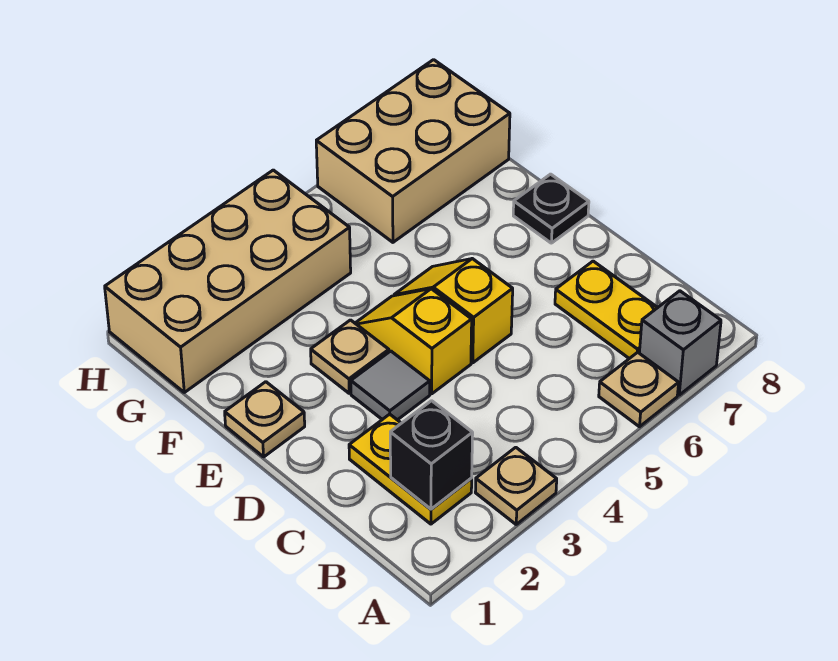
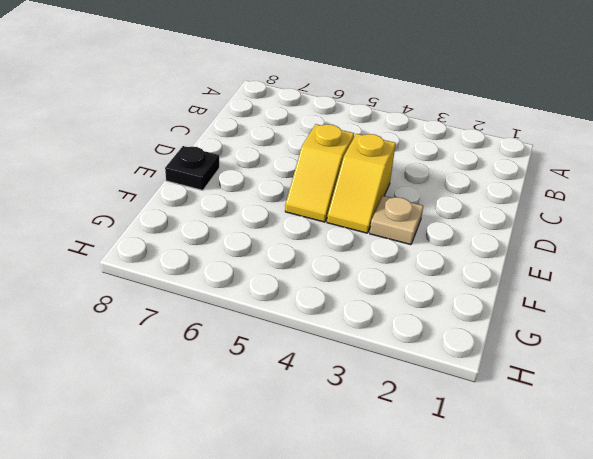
none -> tan 1x1 plate [475,447,557,524]
none -> tan 1x1 plate [599,352,679,427]
none -> grey 1x1 brick [639,291,721,395]

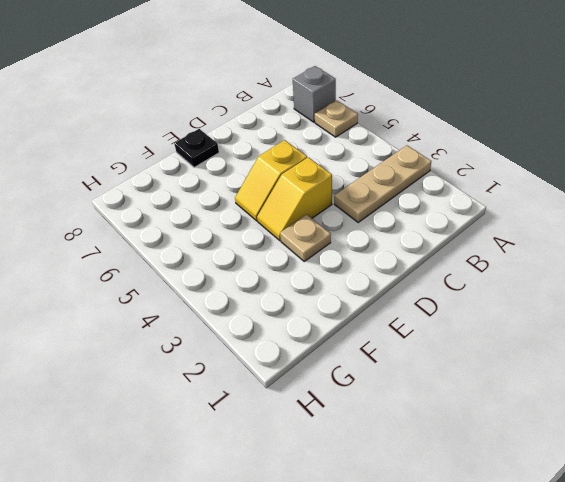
tan 1x3 plate [334,145,431,222] -> tan 1x1 plate [475,447,557,524]
none -> yellow 1x2 plate [349,414,472,524]
none -> yellow 1x2 plate [555,261,658,359]
none -> grey 1x1 tile [351,351,430,420]

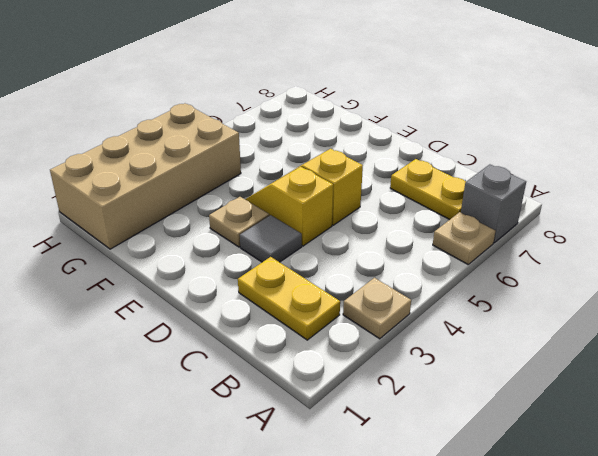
none -> tan 1x1 plate [225,382,305,457]
none -> black 1x1 plate [513,174,589,243]
none -> tan 2x3 brick [316,60,510,242]

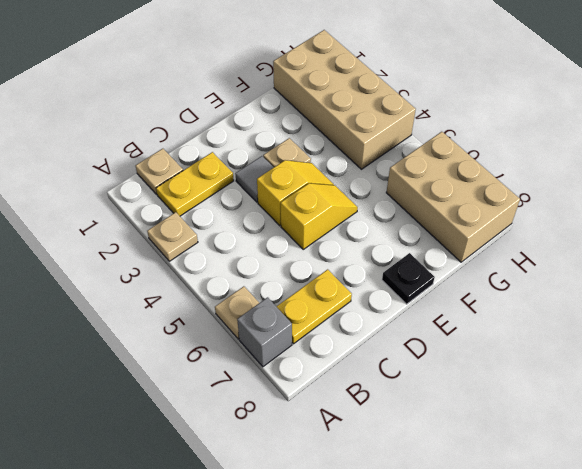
tan 1x1 plate [135,149,183,194] -> tan 1x1 plate moved to [225,382,305,457]
none -> black 1x1 brick [390,401,473,509]

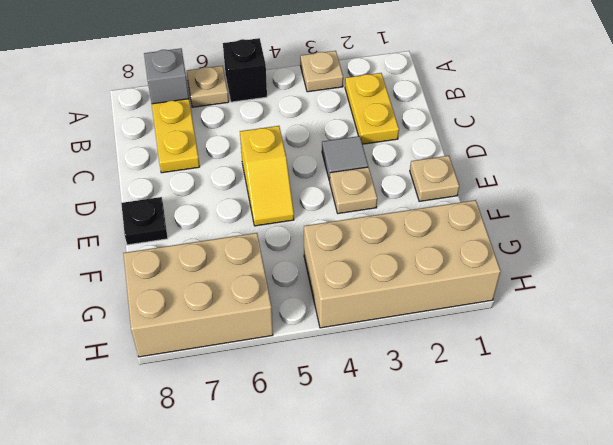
black 1x1 brick [223,38,267,102] -> black 1x1 brick moved to [390,401,473,509]
none -> yellow 1x2 slope [355,289,472,394]

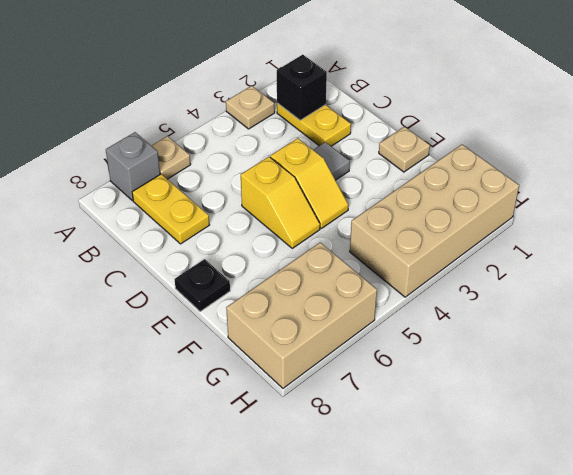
none -> tan 1x1 plate [311,320,389,393]

